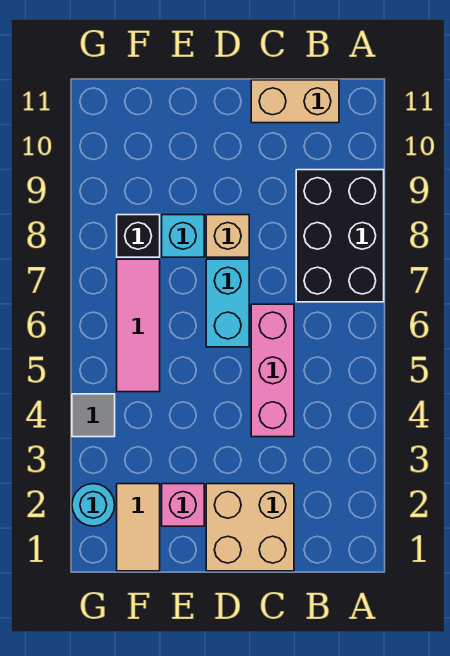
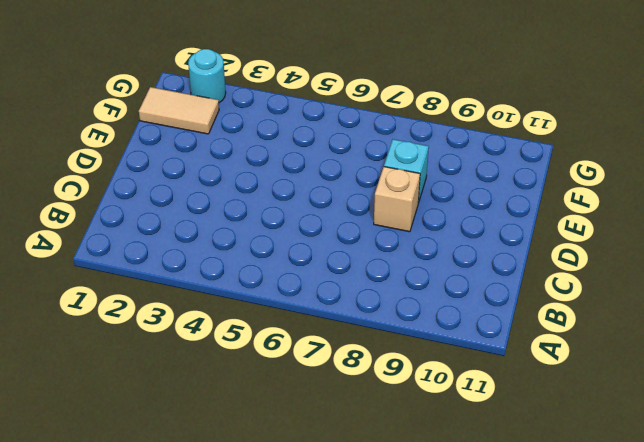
none -> black 2x3 brick [296,170,384,302]
none -> tan 1x2 brick [251,80,339,123]
none -> tan 2x2 brick [206,484,294,571]

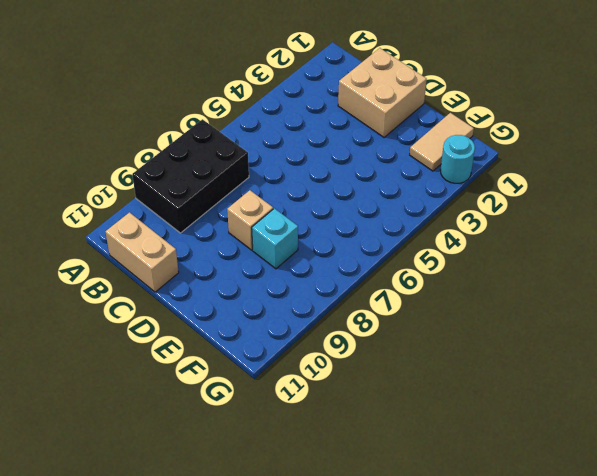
none -> pink 1x3 brick [251,304,294,437]
none -> cyan 1x2 brick [206,259,249,347]
none -> pink 1x1 brick [162,484,204,526]

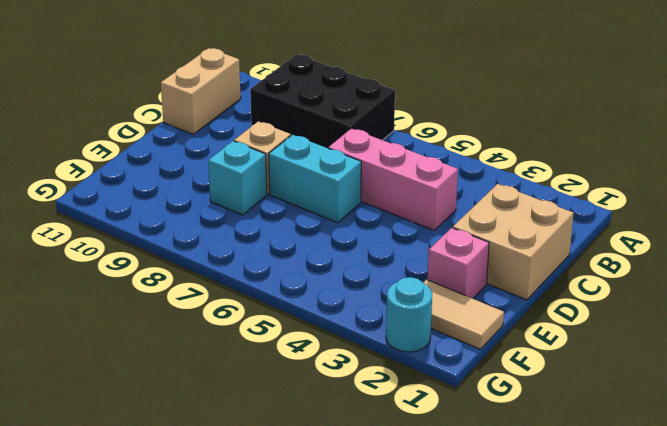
none -> pink 1x3 tile [117,259,160,392]
none -> black 1x1 brick [117,215,160,257]
none -> grey 1x1 tile [72,394,115,437]

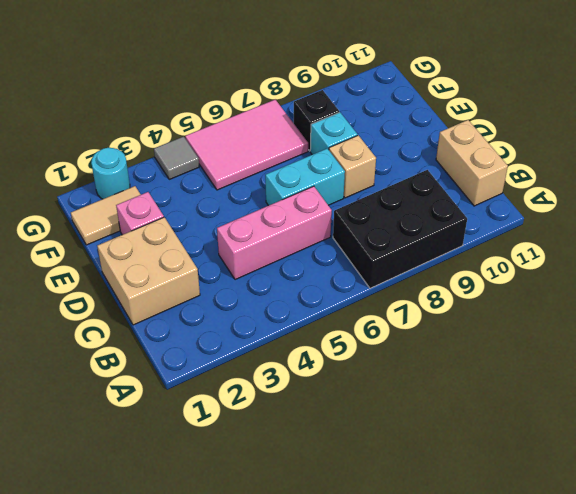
pink 2x3 tile [185,100,308,190] -> pink 1x3 tile [117,259,160,392]

